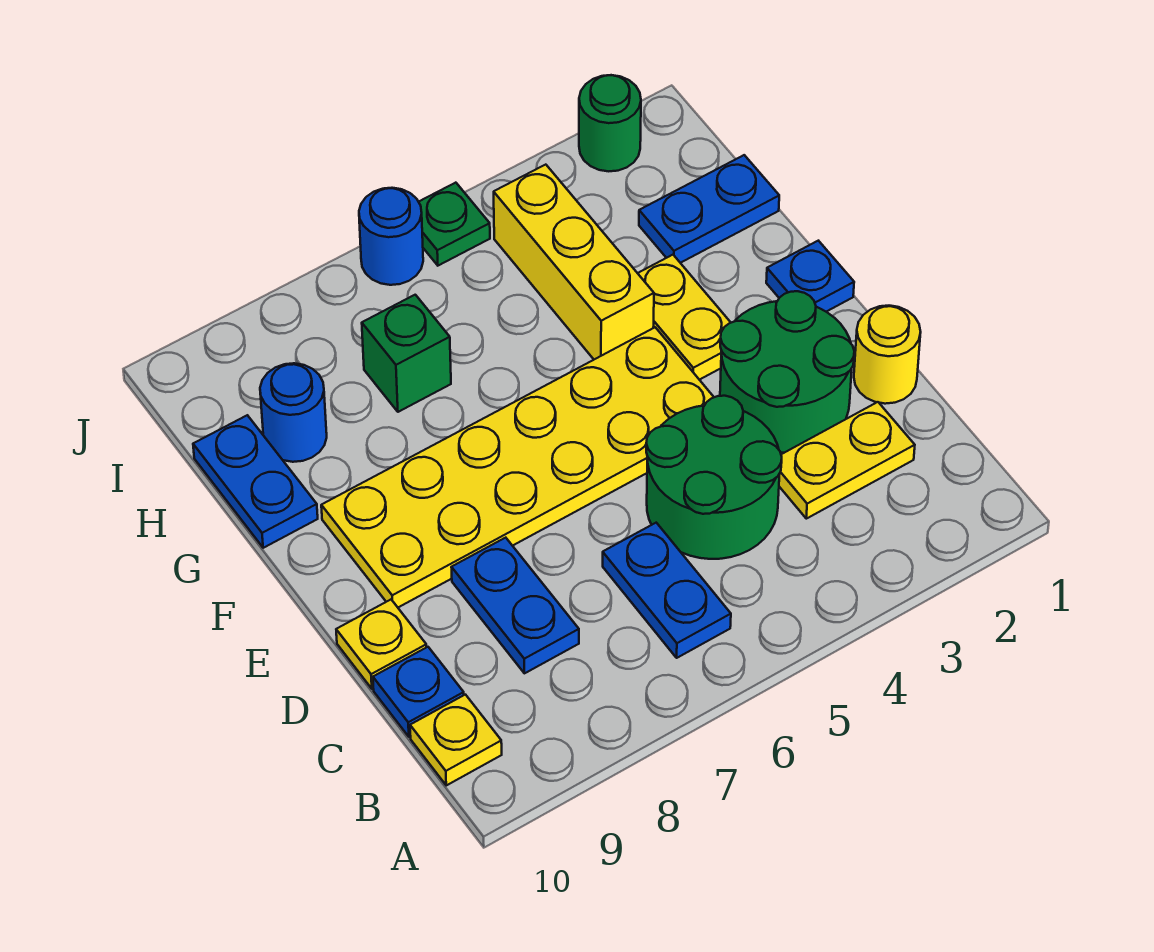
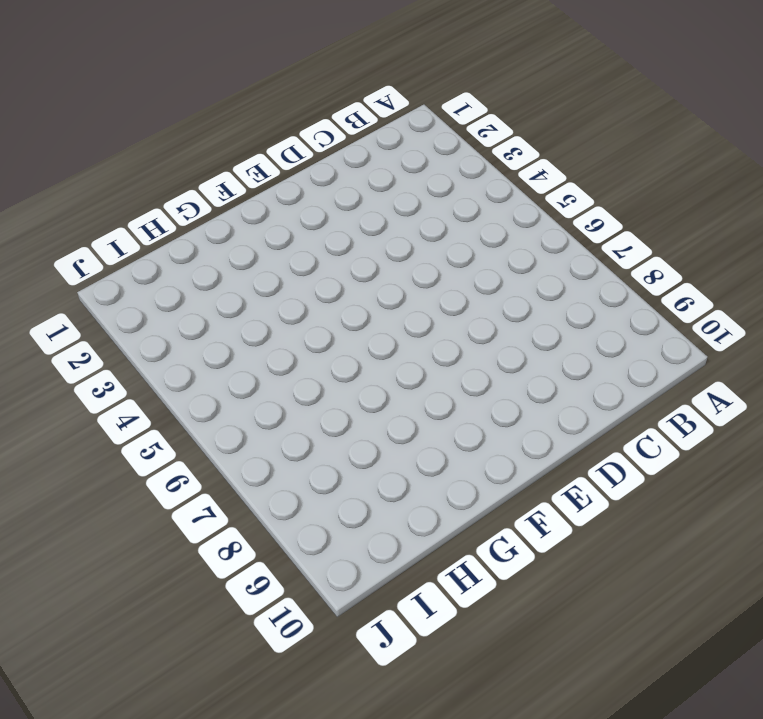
none -> blue 1x2 plate [603,523,731,658]
none -> yellow 1x1 plate [410,695,502,785]
none -> yellow 1x2 plate [779,402,915,519]

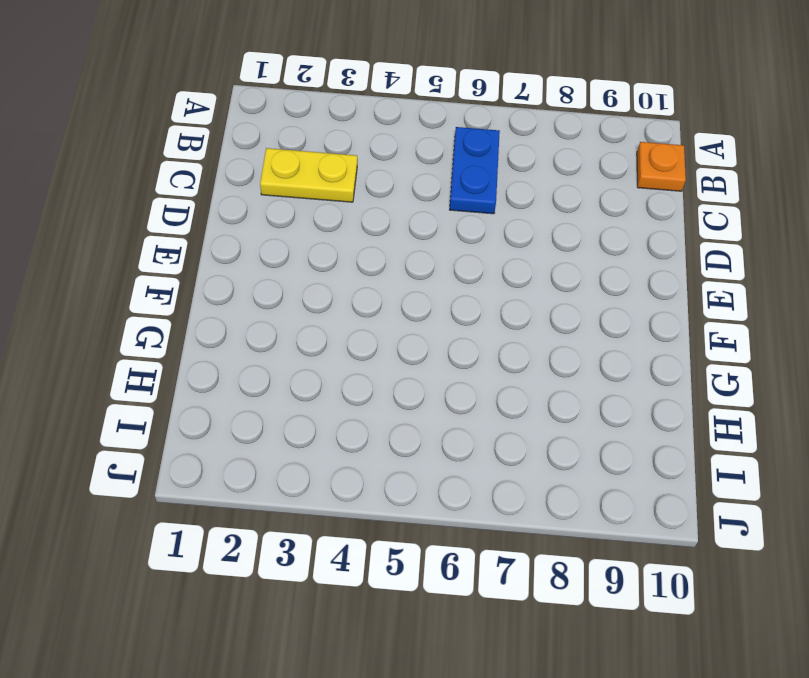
orange 1x1 plate [637,142,686,191] -> yellow 1x1 plate [410,695,502,785]
none -> green 2x2 round brick [646,396,782,559]
none -> blue 1x2 plate [451,538,579,673]
none -> blue 1x1 plate [373,647,464,737]

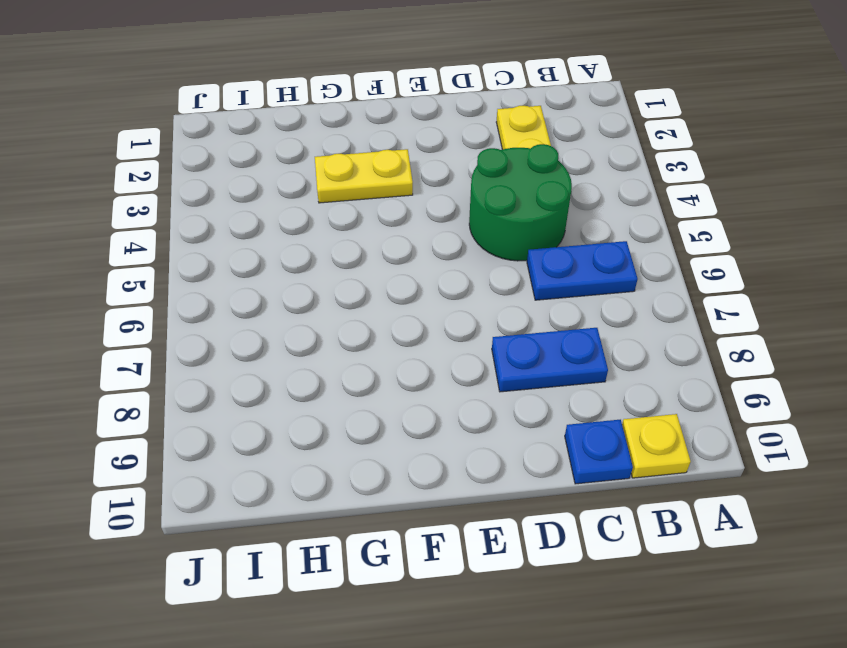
none -> yellow 1x1 round brick [854,306,921,404]
none -> green 2x2 round brick [720,291,854,453]
none -> yellow 1x1 plate [336,600,426,689]

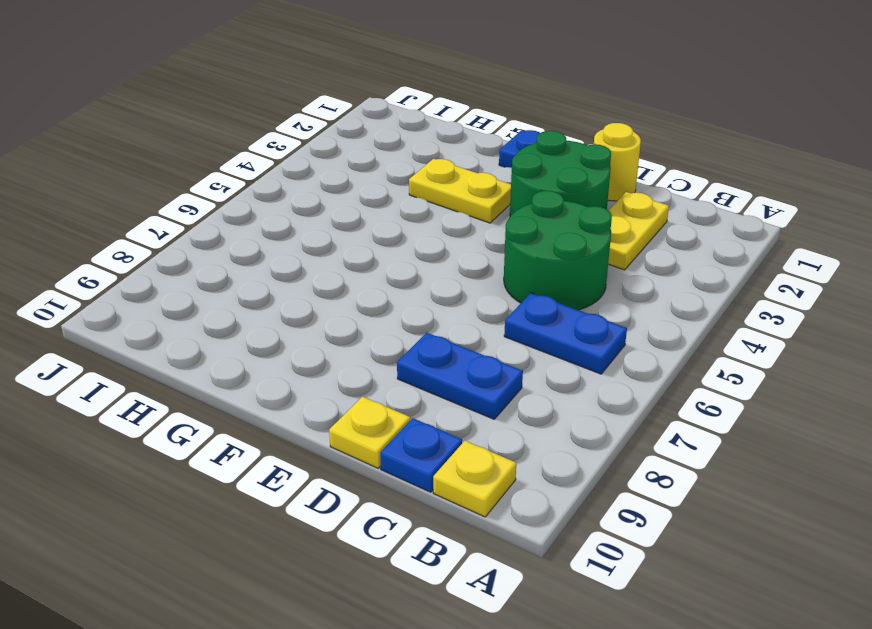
none -> yellow 2x6 plate [321,327,714,607]
none -> yellow 1x3 brick [494,165,654,359]
none -> blue 1x2 plate [193,415,318,548]

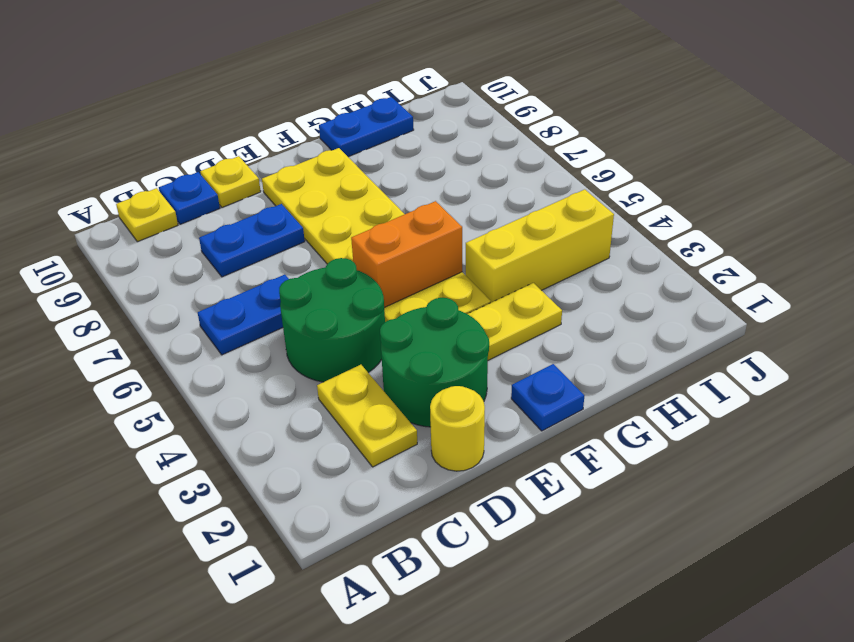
orange 1x2 brick [351,201,462,307] -> none
none -> blue 1x2 plate [639,155,779,263]
none -> green 1x1 brick [362,295,451,412]
none -> blue 1x1 round brick [260,363,327,462]

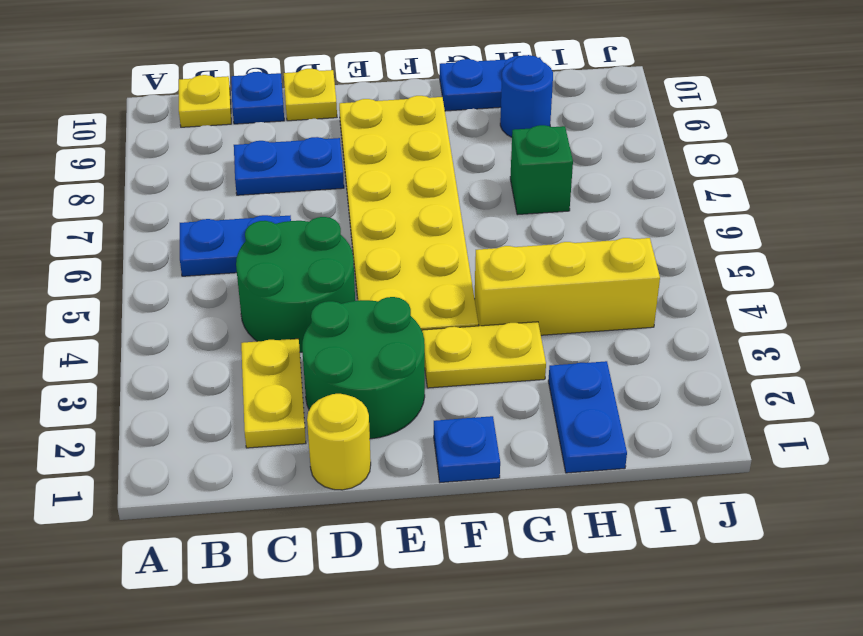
none -> green 1x1 round brick [579,75,641,171]
none -> green 1x1 plate [419,183,490,266]
none -> blue 1x1 round brick [359,188,423,285]

